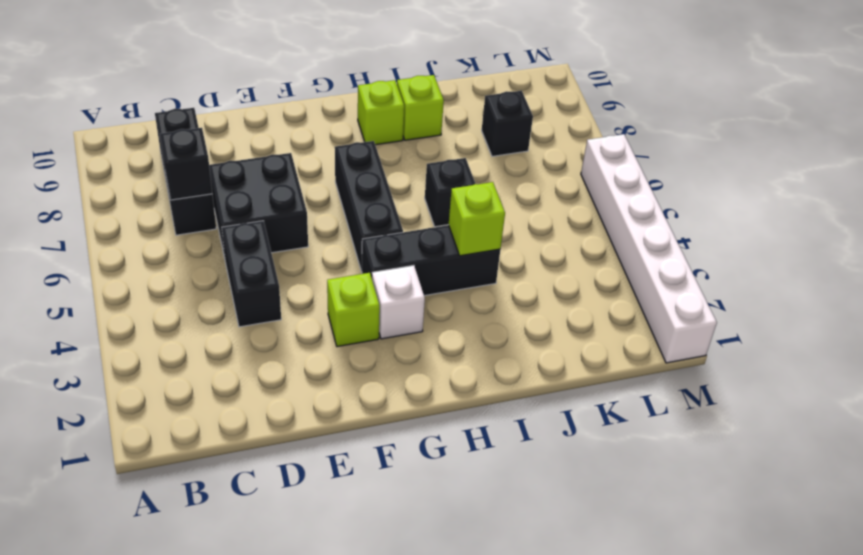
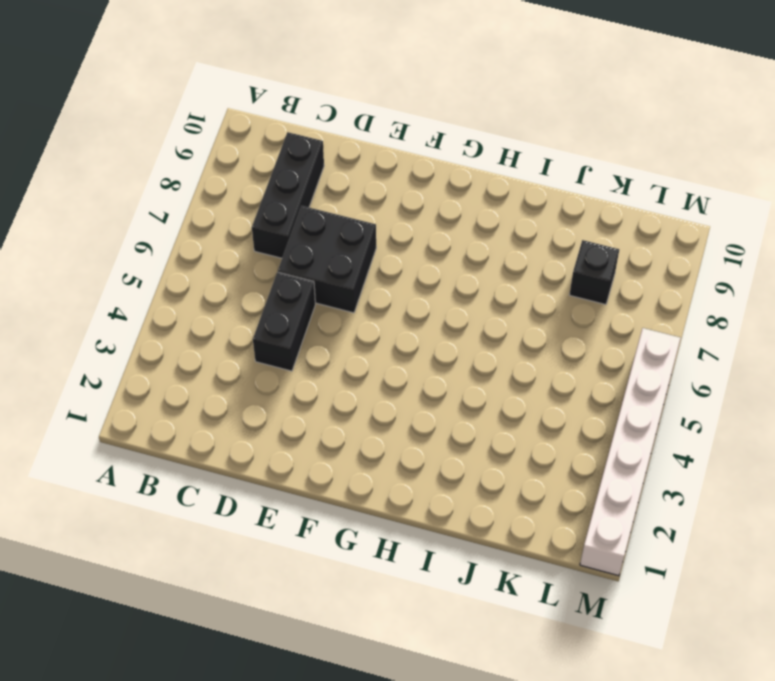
none -> lime 1x1 brick [327,273,380,347]
none -> white 1x1 brick [372,265,425,339]
none -> black 1x3 brick [362,225,500,296]

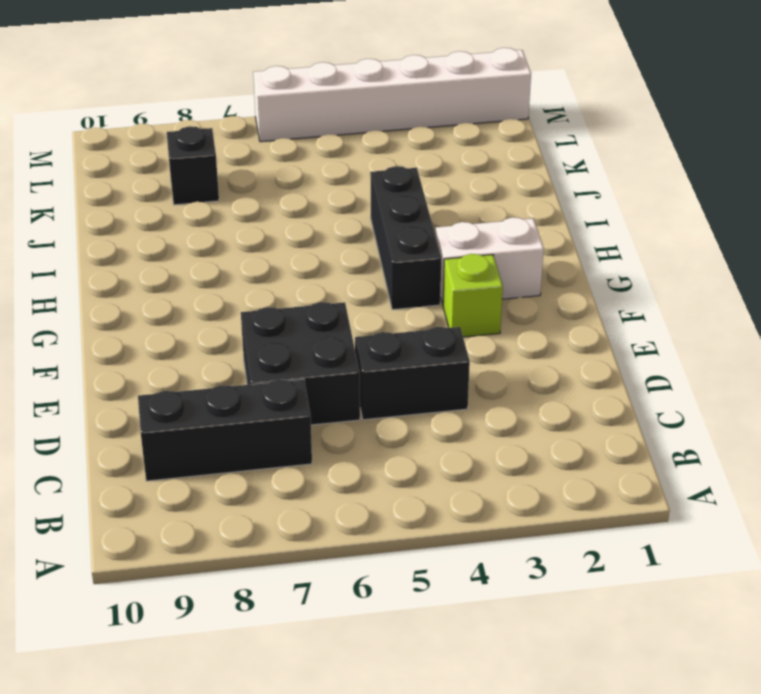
white 1x2 brick [435,217,544,304] -> white 1x1 brick [372,265,425,339]
none -> black 1x3 brick [335,141,403,271]
none -> lime 1x1 brick [358,80,404,145]
none -> black 1x1 brick [425,158,475,227]

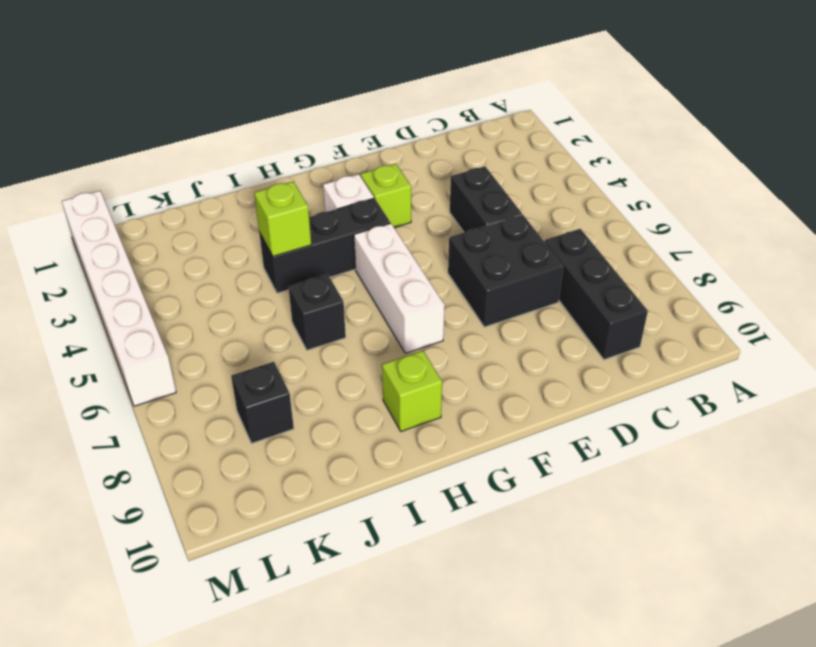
white 1x3 brick [354,223,445,353] -> black 1x3 brick [335,141,403,271]
none -> lime 1x1 brick [397,75,444,140]
none -> black 1x1 brick [160,128,212,200]

